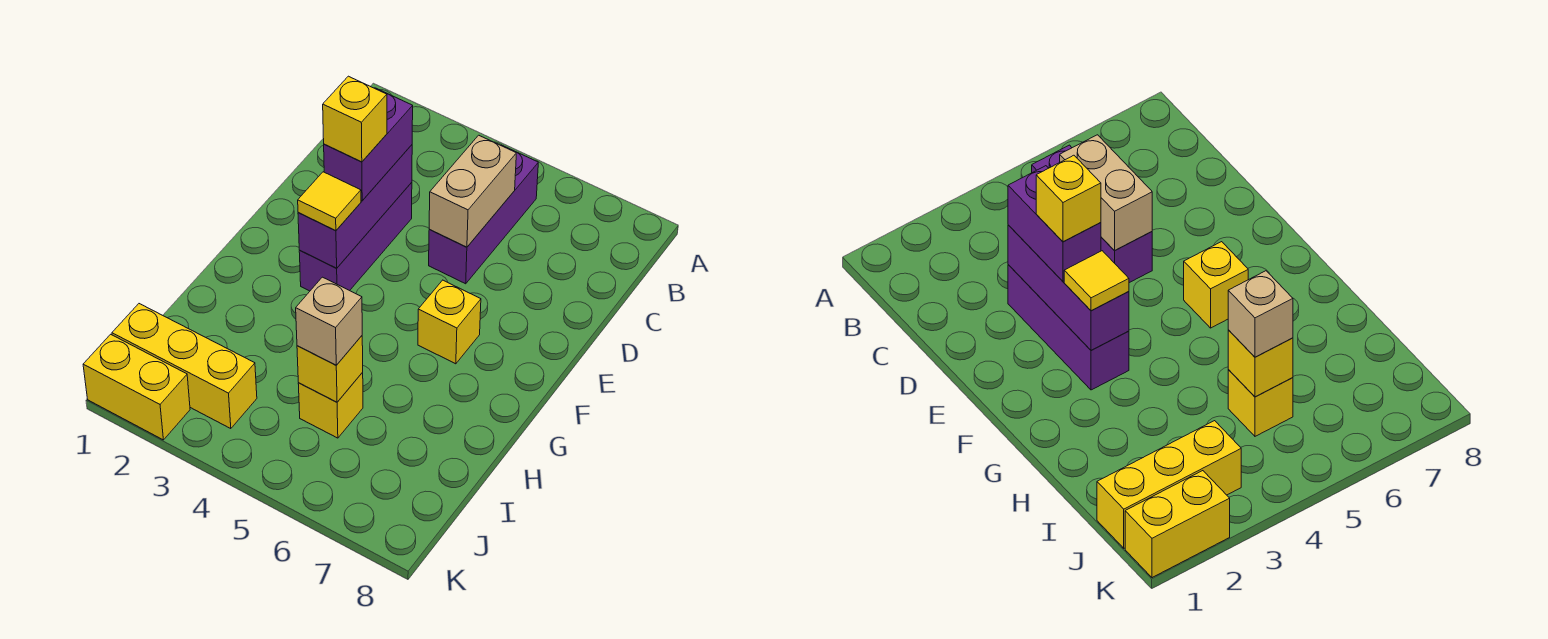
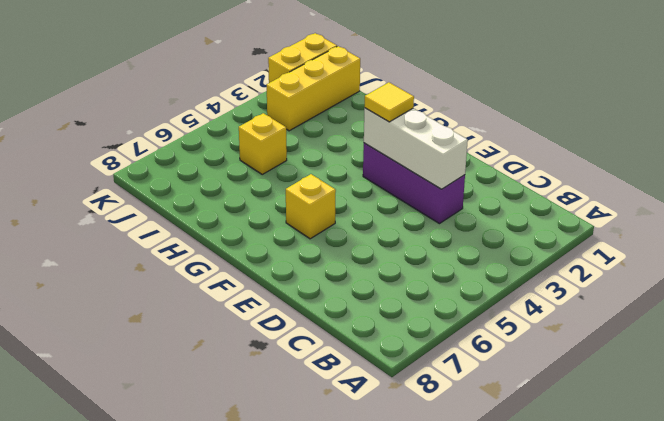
white 1x3 brick [364,108,468,189] -> purple 1x3 brick [298,145,412,268]
none -> purple 1x3 brick [429,145,538,284]
none -> tan 1x2 brick [429,135,516,247]
none -> yellow 1x1 brick [297,336,363,402]

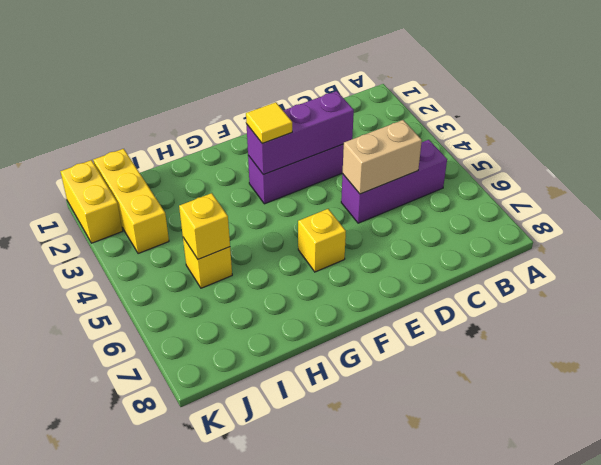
none -> purple 1x2 brick [324,88,413,201]
none -> tan 1x1 brick [296,277,362,365]
none -> yellow 1x1 brick [323,76,387,162]

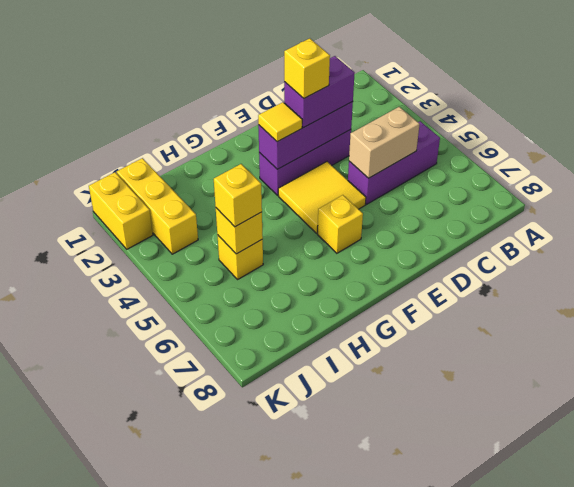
yellow 2x2 tile [278,162,366,233] -> none
yellow 1x1 brick [214,164,262,227] -> tan 1x1 brick [296,277,362,365]

